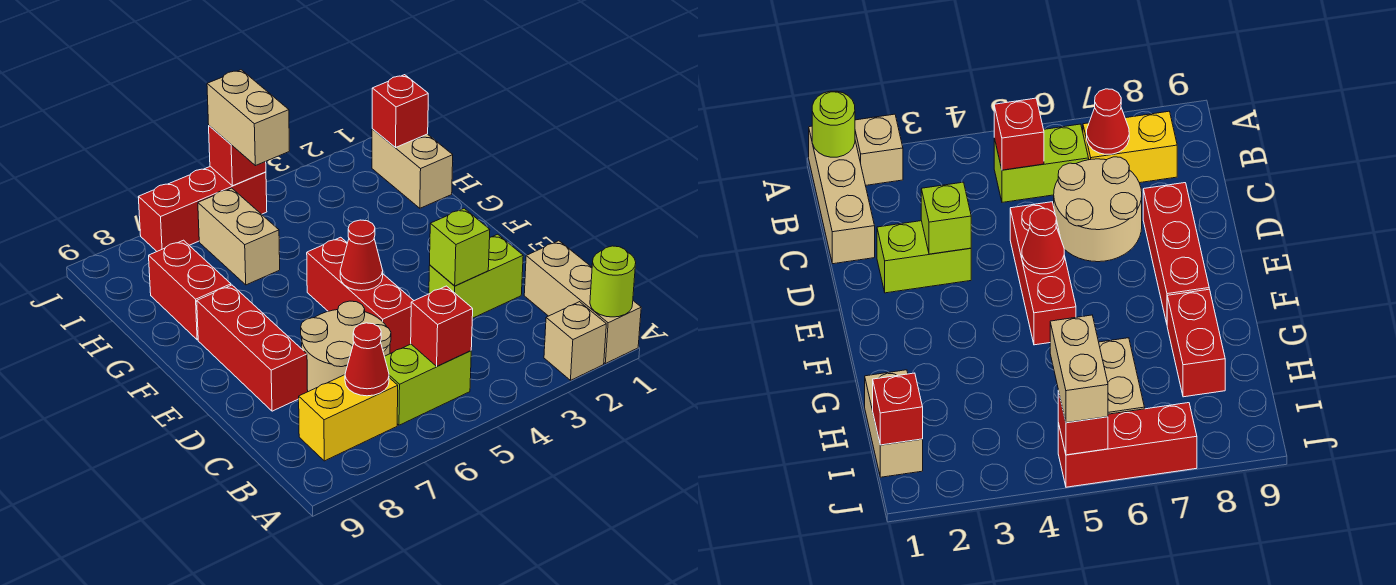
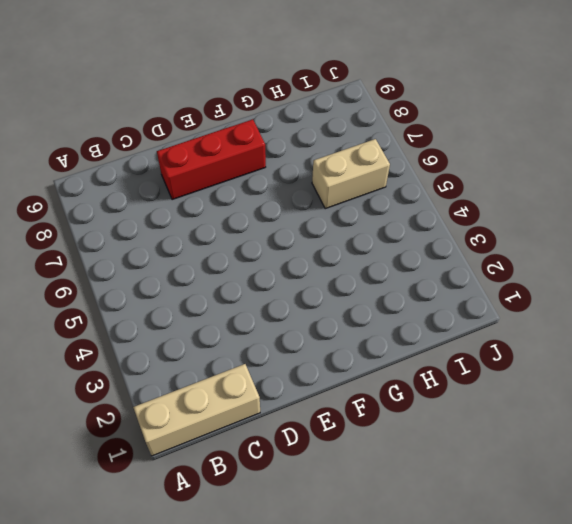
none -> tan 1x1 brick [544,302,606,380]
none -> lime 1x2 brick [384,344,471,425]
none -> yellow 1x2 brick [299,375,398,461]

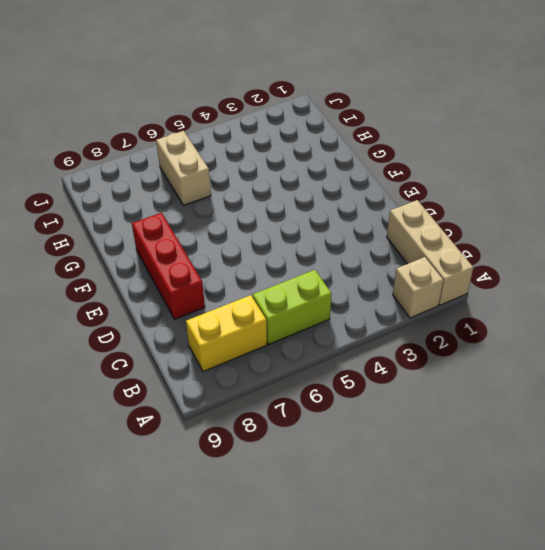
none -> tan 2x2 round brick [301,301,391,392]
none -> lime 1x2 brick [429,234,523,318]
none -> red 1x3 brick [307,237,414,354]

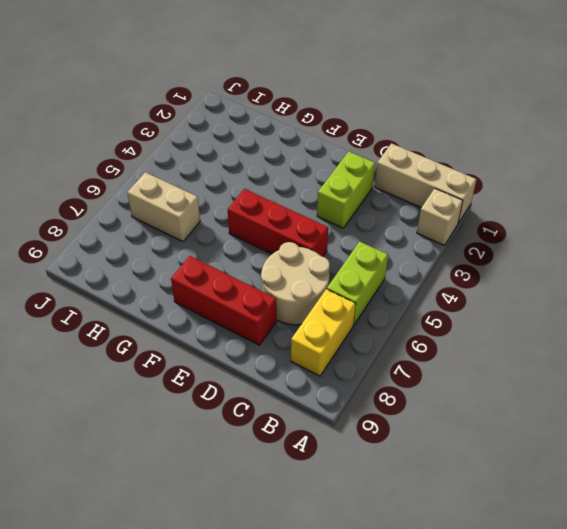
none -> red 1x2 brick [149,240,231,340]
none -> tan 1x2 brick [372,129,453,208]
none -> red 1x3 brick [138,167,267,251]

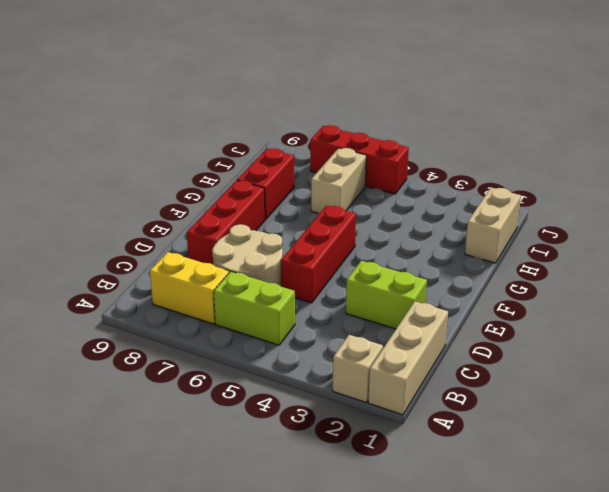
none -> lime 1x1 round brick [590,246,636,317]
none -> red 1x1 brick [411,286,473,366]
none -> red 1x1 cone [345,323,389,396]

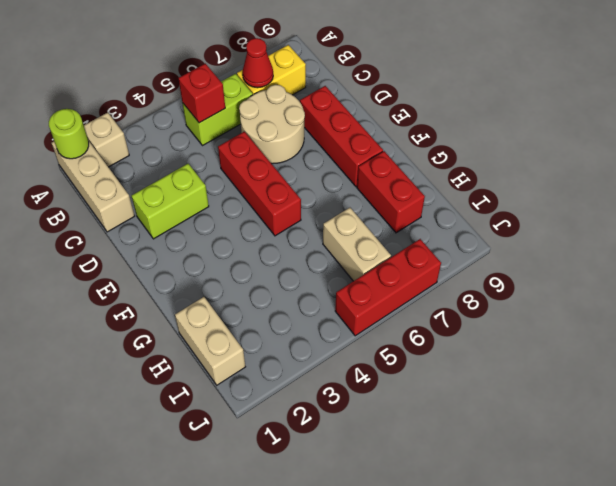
none -> lime 1x1 brick [430,208,490,286]
none -> red 1x1 cone [340,220,383,291]
none -> red 1x1 brick [372,75,428,148]

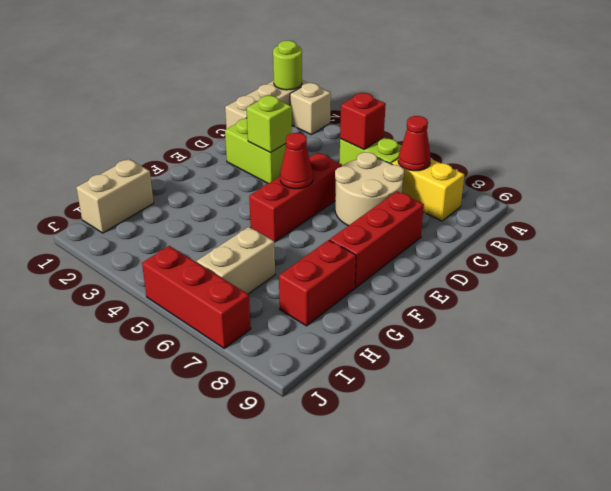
none -> red 1x1 brick [372,75,428,148]
none -> red 1x1 brick [209,126,266,186]
none -> tan 1x2 brick [207,70,289,166]

